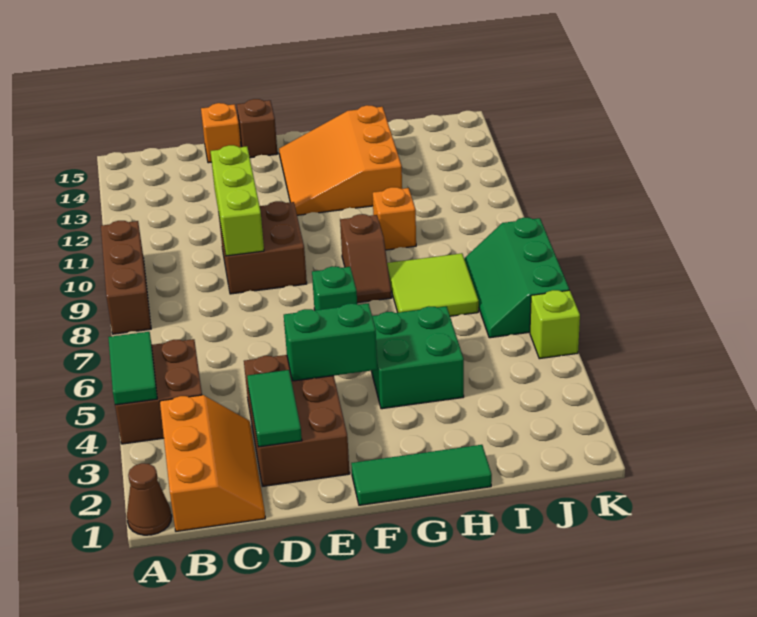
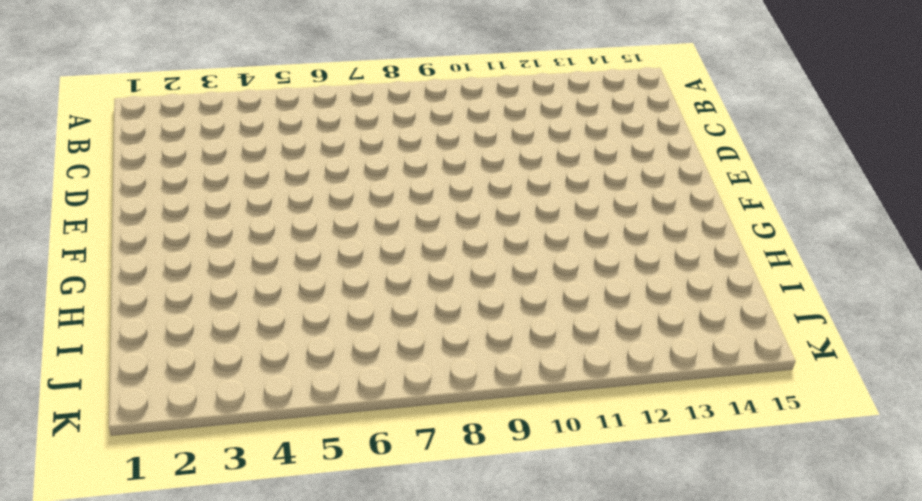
none -> brown 1x1 cone [127,463,172,535]
none -> brown 2x2 brick [115,339,202,444]
none -> brown 1x3 brick [101,221,151,334]

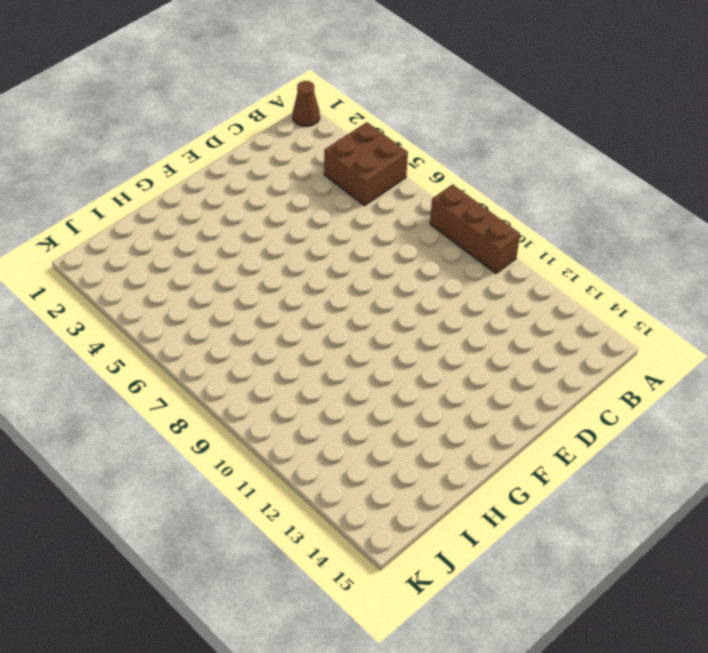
none -> orange 2x3 slope [160,395,265,531]
none -> brown 2x3 brick [244,355,350,486]
none -> brown 2x2 brick [219,201,307,294]

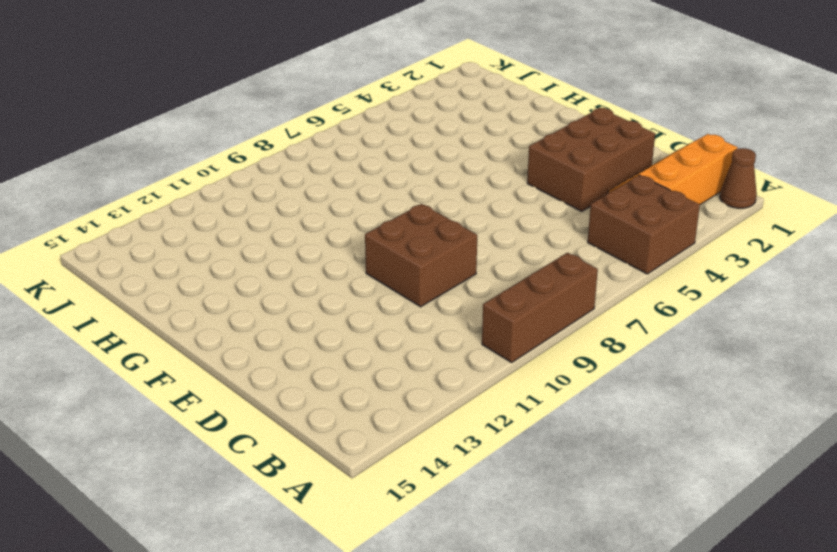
none -> orange 1x1 brick [201,103,241,163]
none -> brown 1x1 brick [237,99,278,158]
none -> green 1x3 tile [351,445,492,505]

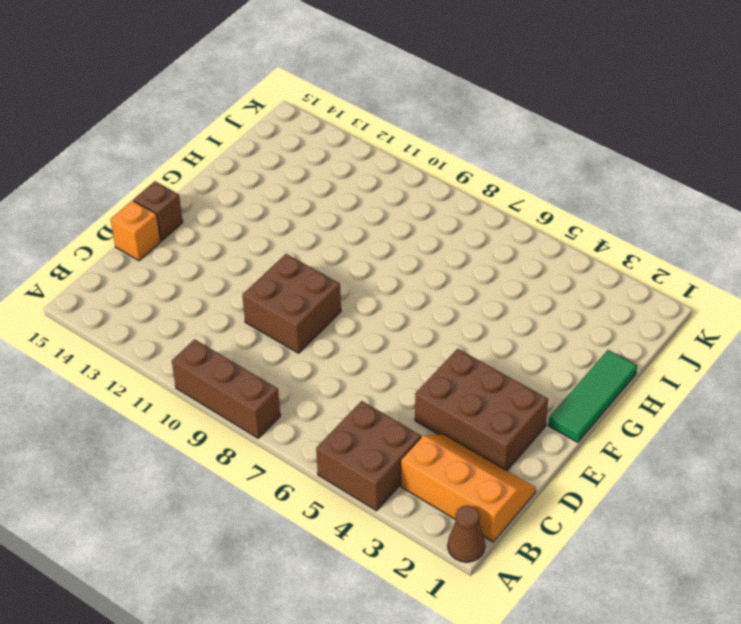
none -> green 1x1 brick [312,266,357,310]
none -> orange 3x3 slope [279,105,402,215]
none -> green 2x2 brick [371,306,464,409]

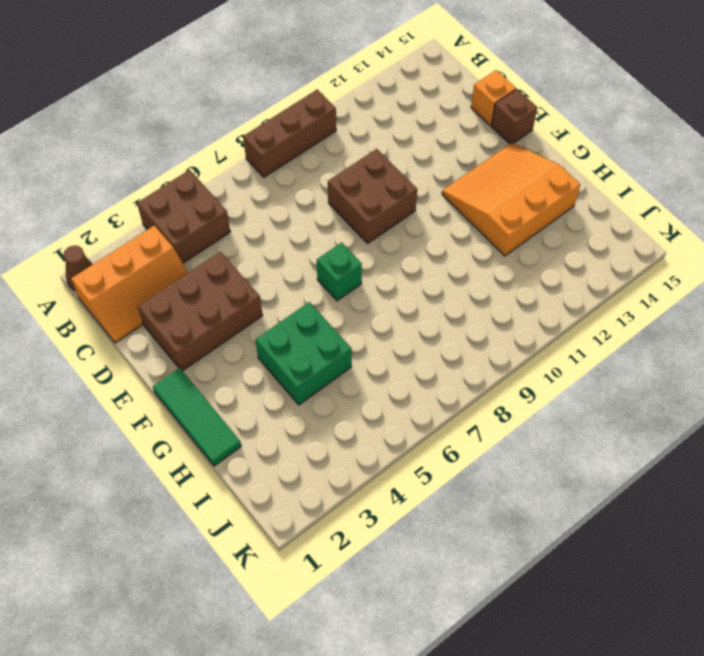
none -> brown 1x2 slope [340,214,392,303]
none -> lime 2x2 tile [387,253,479,316]
none -> orange 1x1 brick [373,187,416,250]

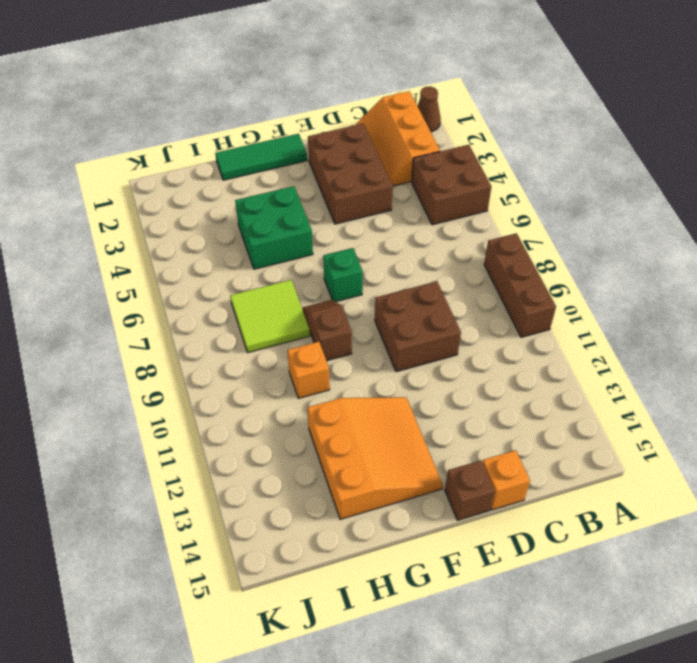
none -> green 2x3 slope [464,218,569,338]
none -> lime 1x1 brick [530,290,580,359]
none -> green 1x2 tile [108,332,157,405]

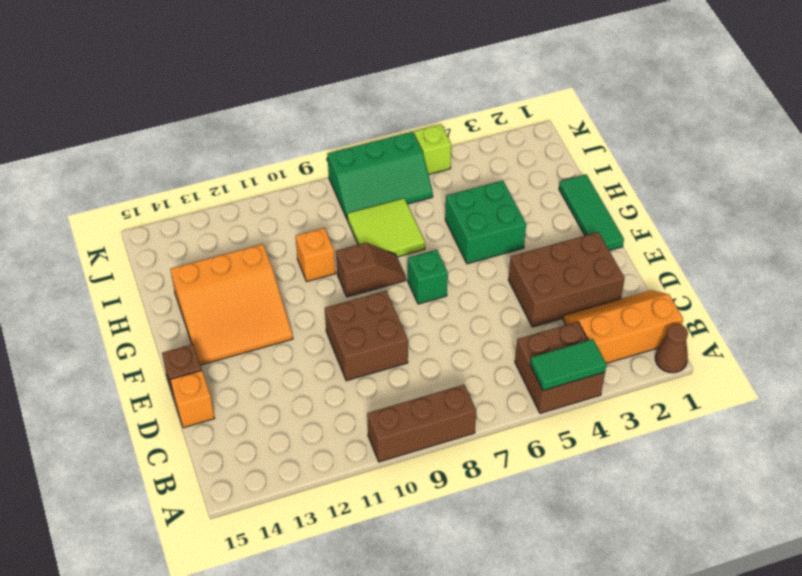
none -> green 1x2 tile [247,370,302,447]
none -> lime 1x3 brick [211,145,264,256]
none -> green 1x2 brick [284,303,377,381]

